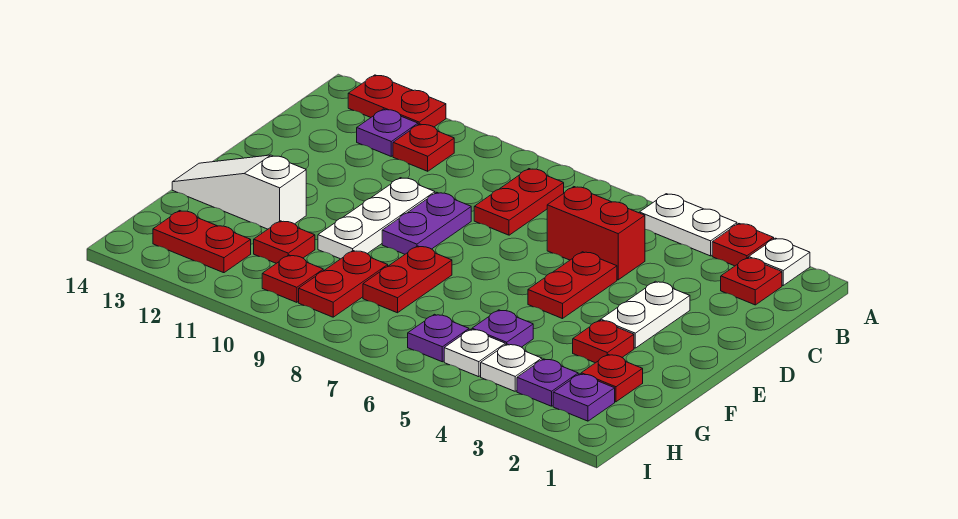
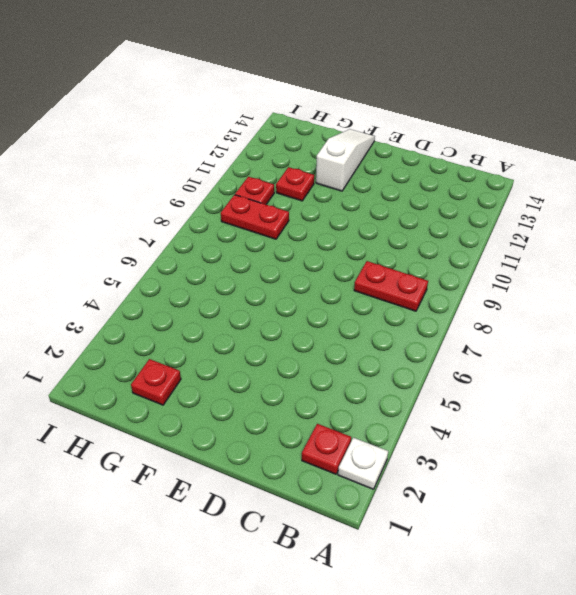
none -> red 1x1 plate [712,224,774,266]
none -> white 1x2 plate [639,194,737,256]
none -> red 1x2 plate [348,75,446,127]

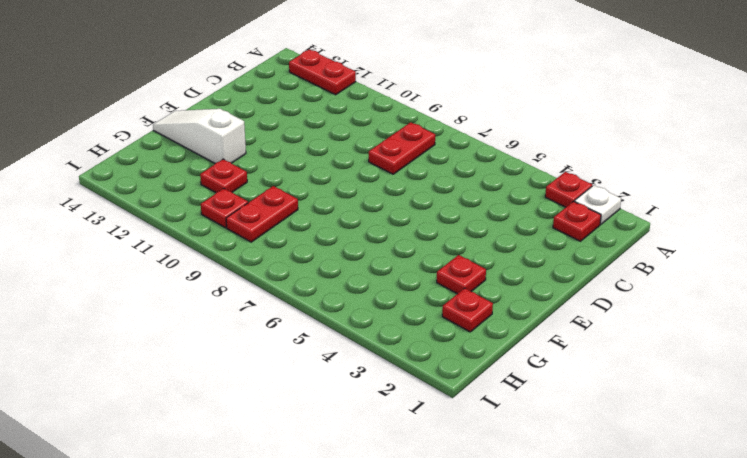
none -> white 1x2 plate [639,194,737,256]
none -> red 1x1 plate [393,124,454,171]
none -> purple 1x1 plate [357,109,418,156]

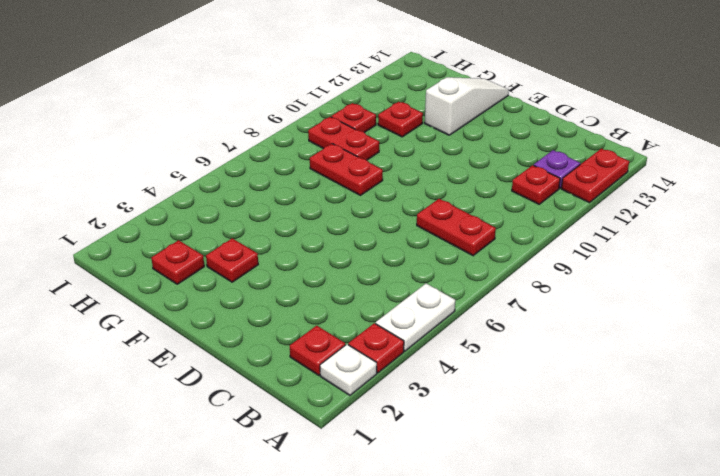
none -> red 1x2 brick [547,187,645,280]
none -> white 1x2 plate [601,281,690,348]
none -> red 1x2 plate [528,252,617,319]

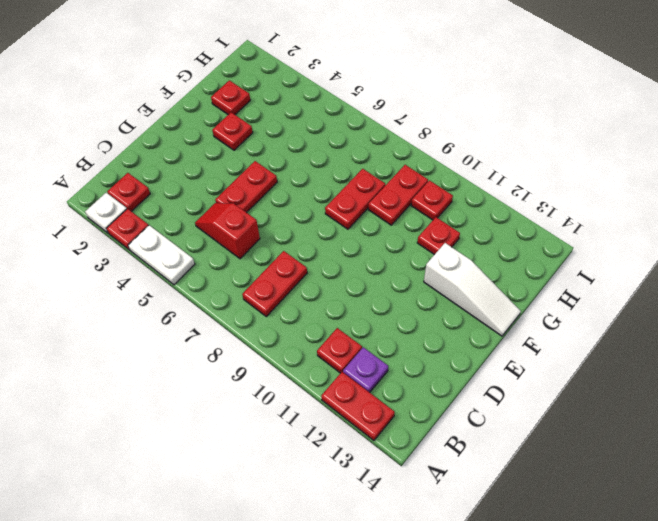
red 1x2 slope [195,203,260,259] -> red 1x2 brick [547,187,645,280]
none -> white 1x2 plate [601,281,690,348]
none -> purple 1x2 plate [382,192,471,254]
none -> white 1x3 plate [318,178,435,259]

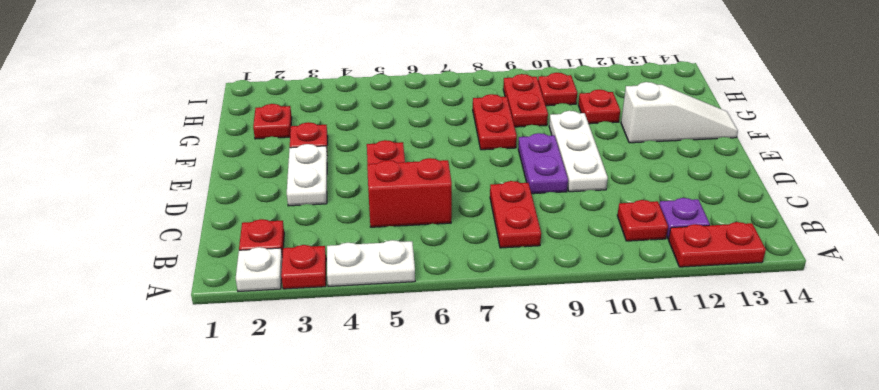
none -> purple 1x1 plate [472,310,533,347]
none -> purple 1x1 plate [553,374,615,421]
none -> purple 1x1 plate [517,359,578,406]

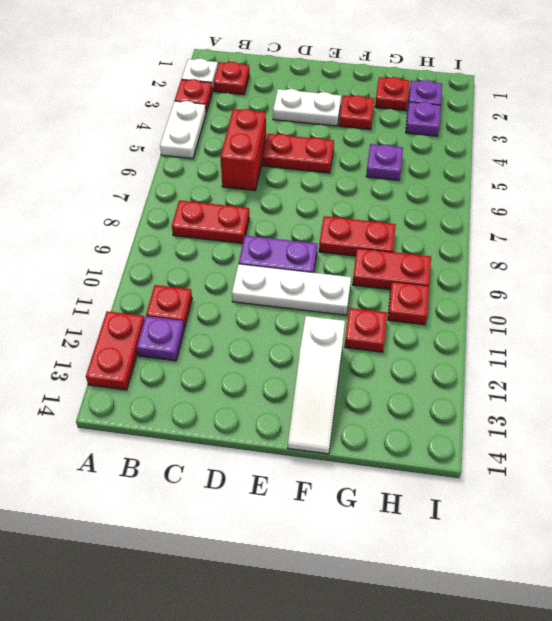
none -> white 1x1 plate [481,344,542,391]
none -> white 1x1 plate [444,329,505,377]
none -> purple 1x1 plate [408,314,469,362]

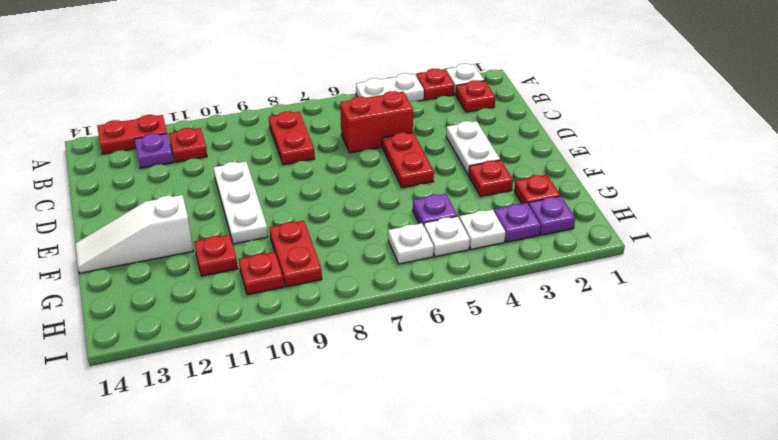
white 1x1 plate [388,223,434,264] -> purple 1x1 plate [408,314,469,362]
none -> purple 1x2 plate [382,192,471,254]
none -> red 1x2 plate [363,246,452,313]
none -> red 1x2 plate [153,211,251,273]

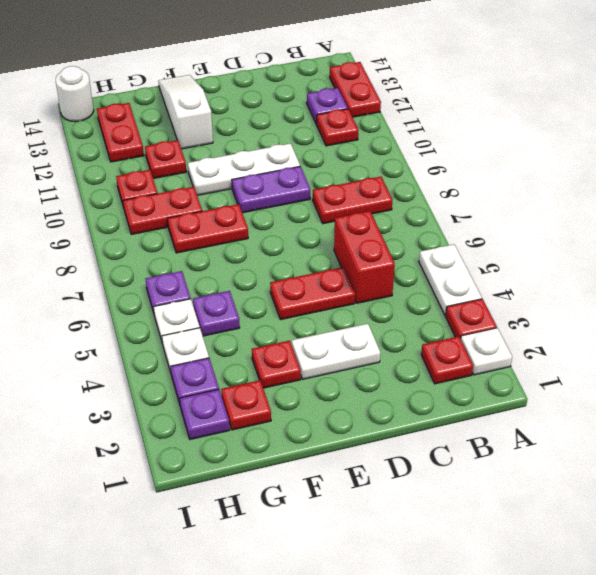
white 1x1 round brick [56,66,94,122] -> none

